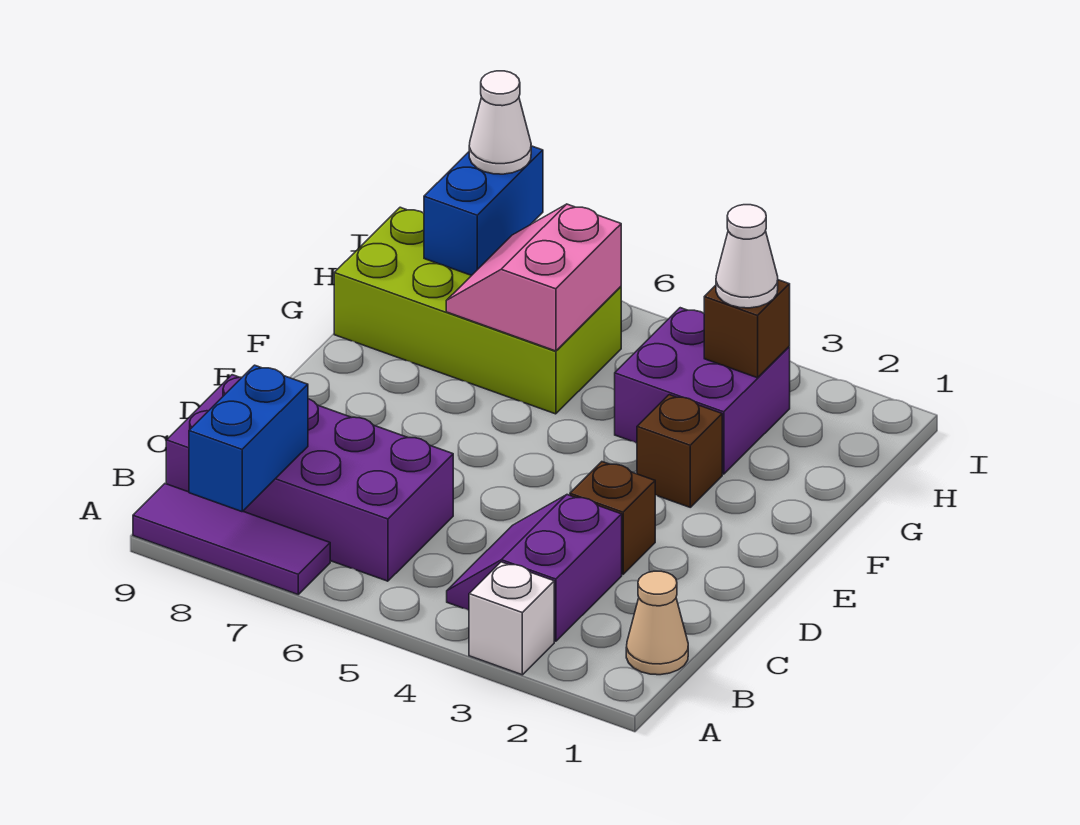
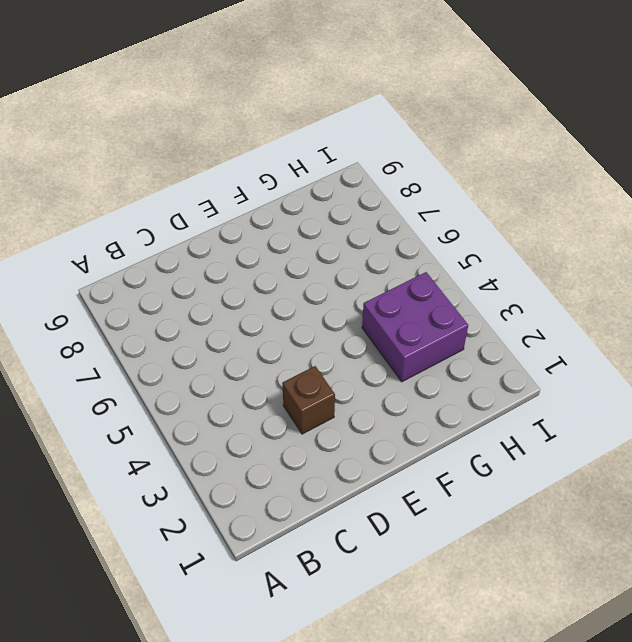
none -> white 1x1 brick [469,562,554,675]
none -> purple 1x3 tile [133,484,330,594]
none -> tan 1x1 cone [626,571,688,675]

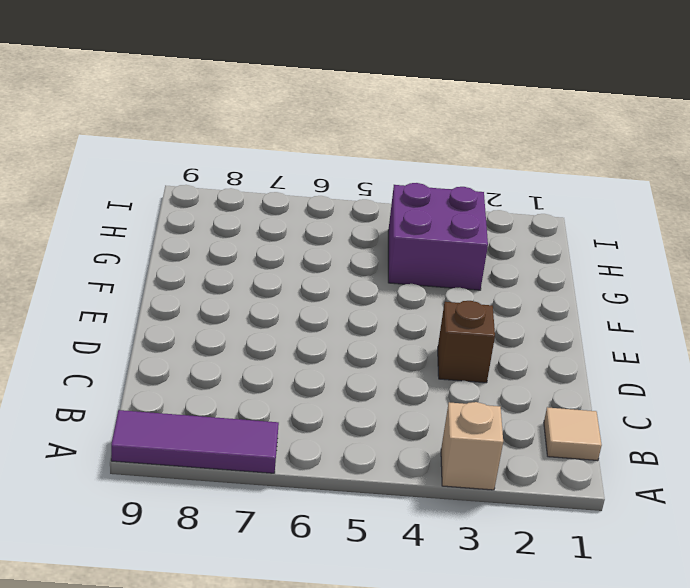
tan 1x1 brick [441,402,503,490] -> white 1x1 brick [469,562,554,675]
tan 1x1 tile [544,407,602,461] -> tan 1x1 cone [626,571,688,675]
none -> purple 2x2 slope [447,495,622,641]
none -> purple 2x4 brick [166,375,453,581]
none -> brown 1x1 brick [637,395,722,507]

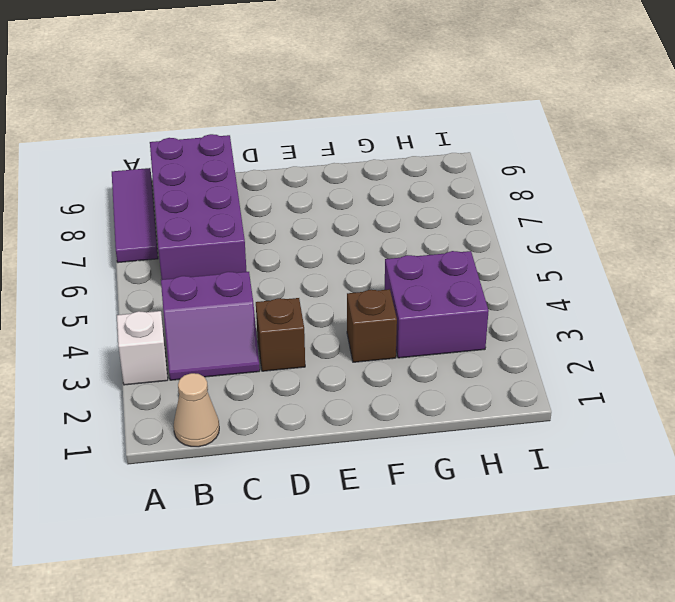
purple 2x2 slope [161,272,260,380] -> purple 2x2 slope turned to [447,495,622,641]
none -> lime 2x4 brick [334,207,621,414]
none -> blue 1x2 brick [189,365,308,512]
none -> pink 2x2 slope [446,204,621,351]

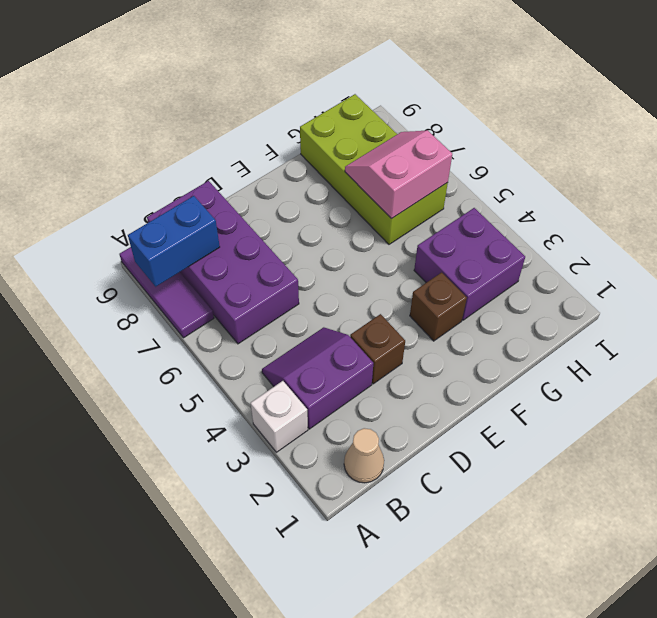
none -> brown 1x1 brick [704,280,790,378]
none -> blue 1x2 brick [424,146,543,276]
none -> white 1x1 cone [716,205,778,308]

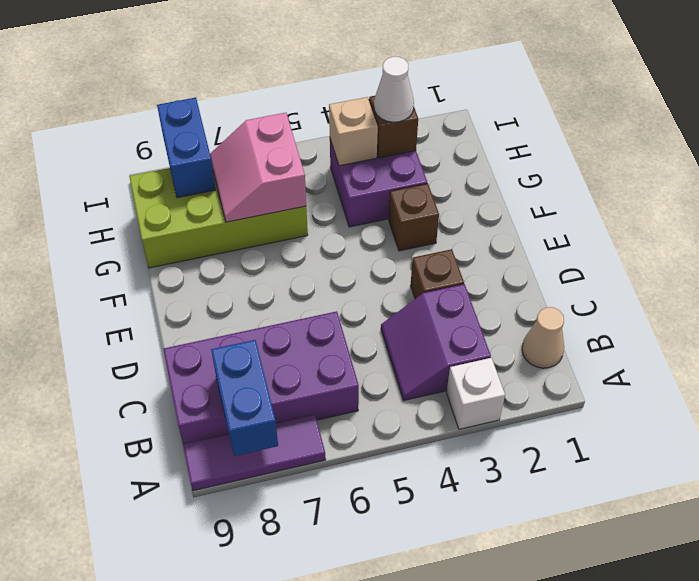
tan 1x1 brick [329,97,378,166] -> none
none -> white 1x1 cone [469,71,531,174]

